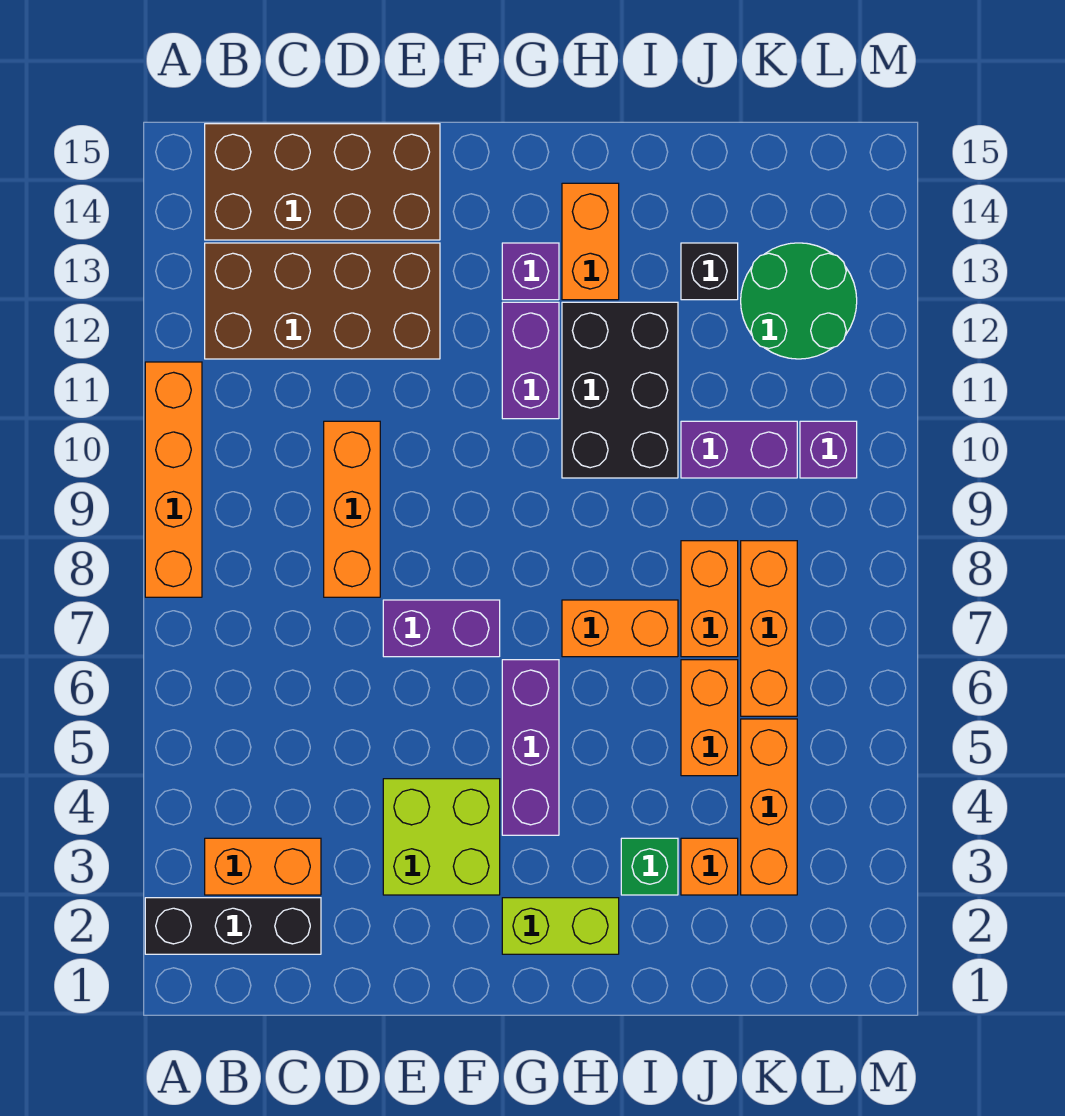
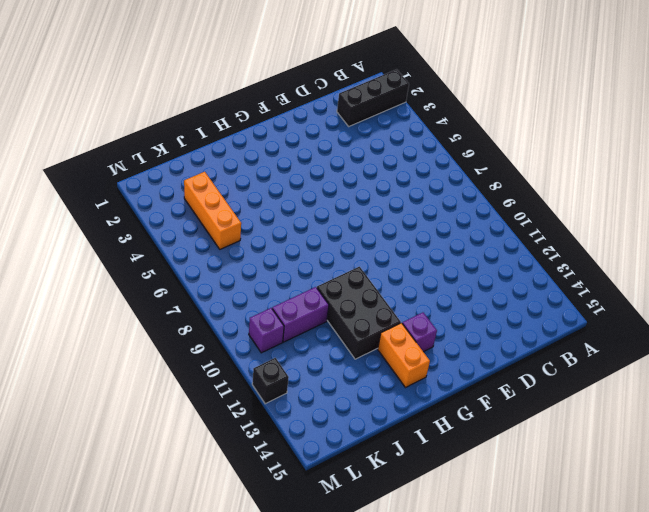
black 1x1 brick [252,358,289,404] -> black 1x1 brick moved to [681,243,738,300]
none -> orange 1x4 brick [145,362,202,597]
none -> orange 1x2 brick [205,838,321,895]
none -> brown 2x4 brick [205,243,440,359]

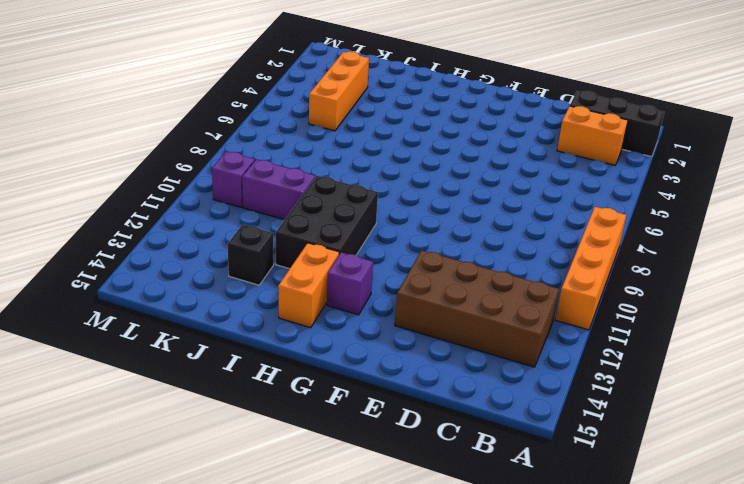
none -> brown 2x4 brick [205,124,440,240]
none -> orange 1x3 brick [324,421,380,597]
none -> lime 2x2 brick [383,779,500,895]

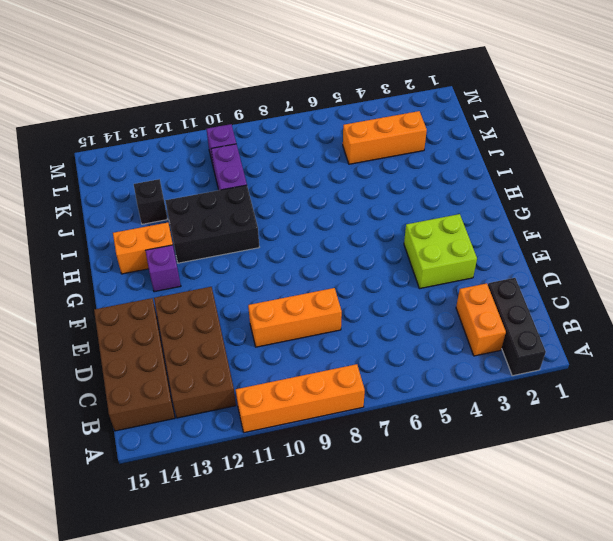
none -> purple 1x2 brick [383,600,500,657]
none -> lime 1x2 brick [502,898,619,954]
none -> purple 1x3 brick [502,660,559,835]

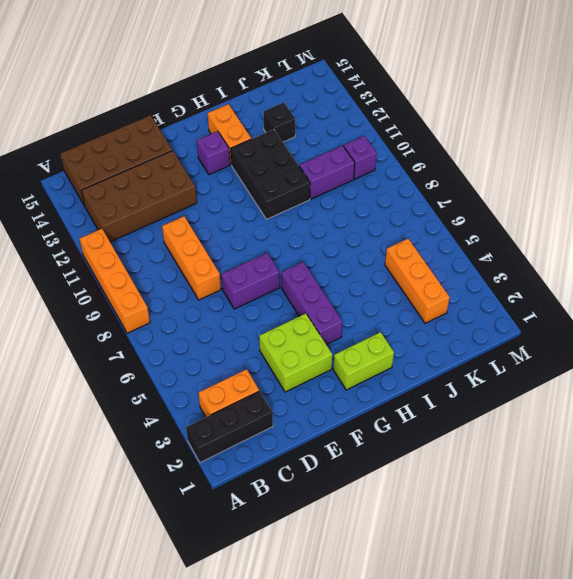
none -> purple 1x2 brick [502,302,559,419]
none -> orange 1x2 brick [562,600,678,657]
none -> green 1x1 brick [621,838,678,895]

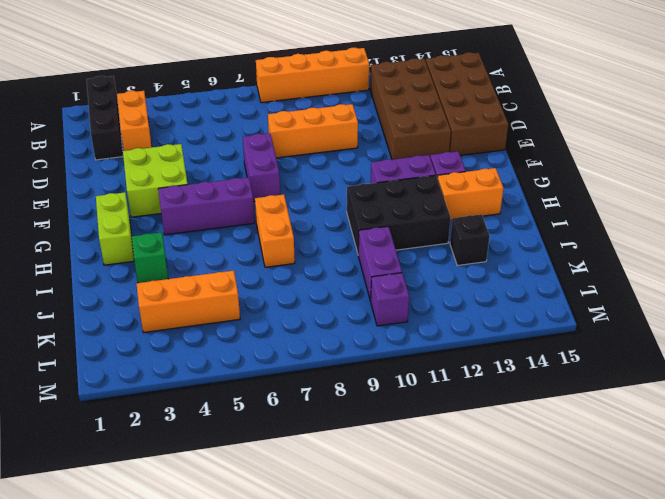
none -> orange 1x1 brick [681,838,738,895]
none -> orange 1x2 brick [681,660,738,776]
none -> orange 1x2 brick [681,541,738,657]

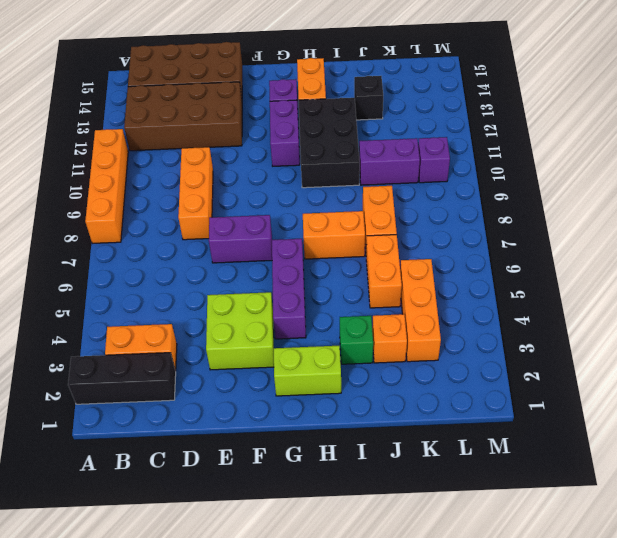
none -> orange 1x3 brick [741,541,797,716]
none -> green 2x2 round brick [741,243,857,359]

